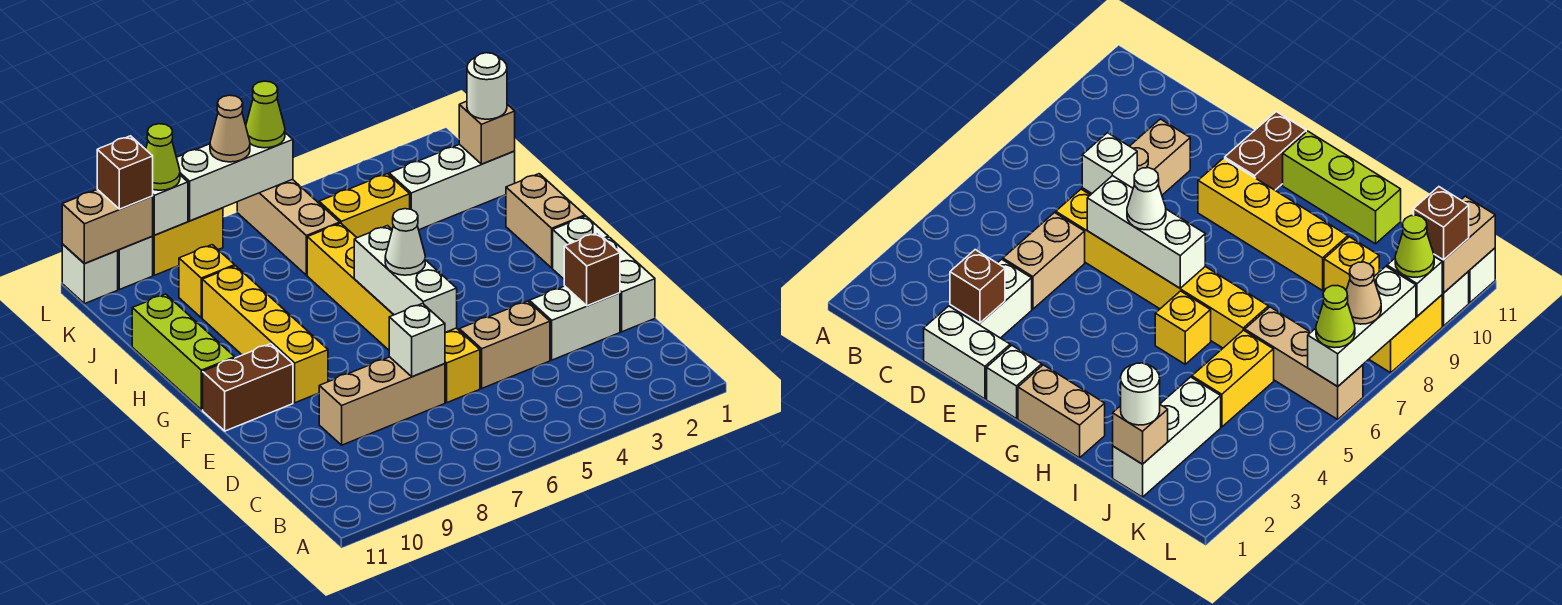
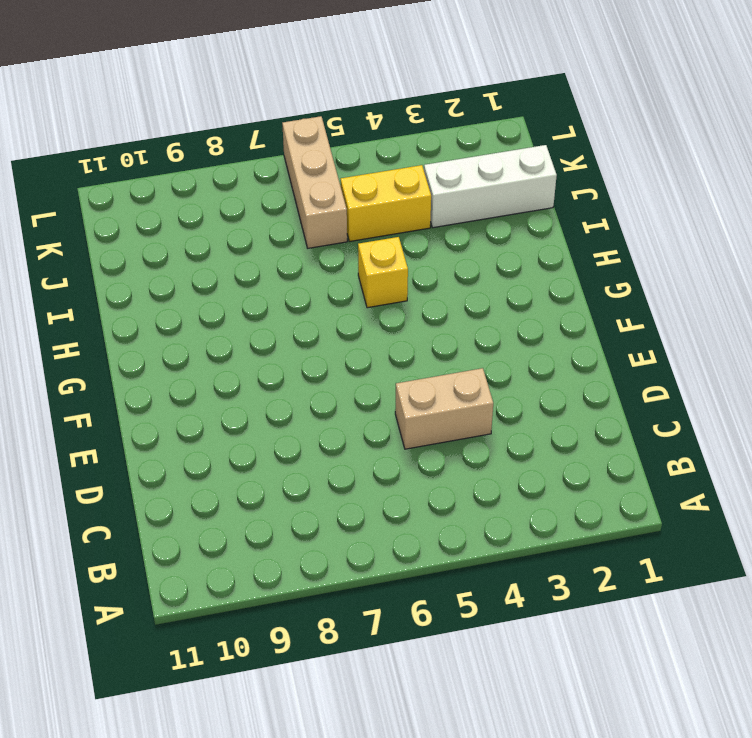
none -> white 1x2 brick [606,237,655,332]
none -> white 1x2 brick [529,286,620,360]
none -> yellow 1x6 brick [307,223,480,403]
none -> tan 1x3 brick [319,357,445,445]

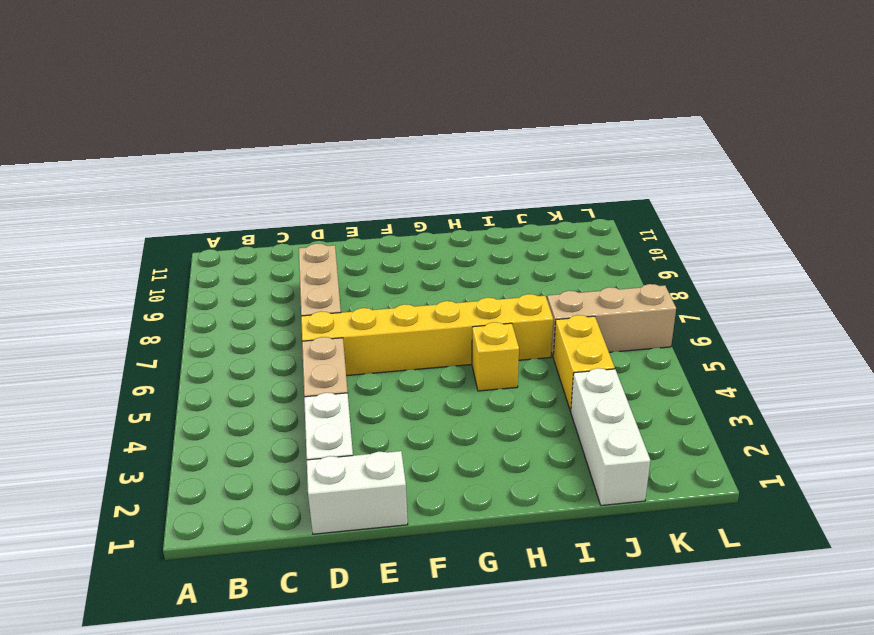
none -> white 1x1 brick [553,216,608,279]
none -> yellow 1x4 brick [202,266,328,403]
none -> brown 1x2 brick [203,344,293,431]
none -> tan 1x2 brick [506,174,585,268]

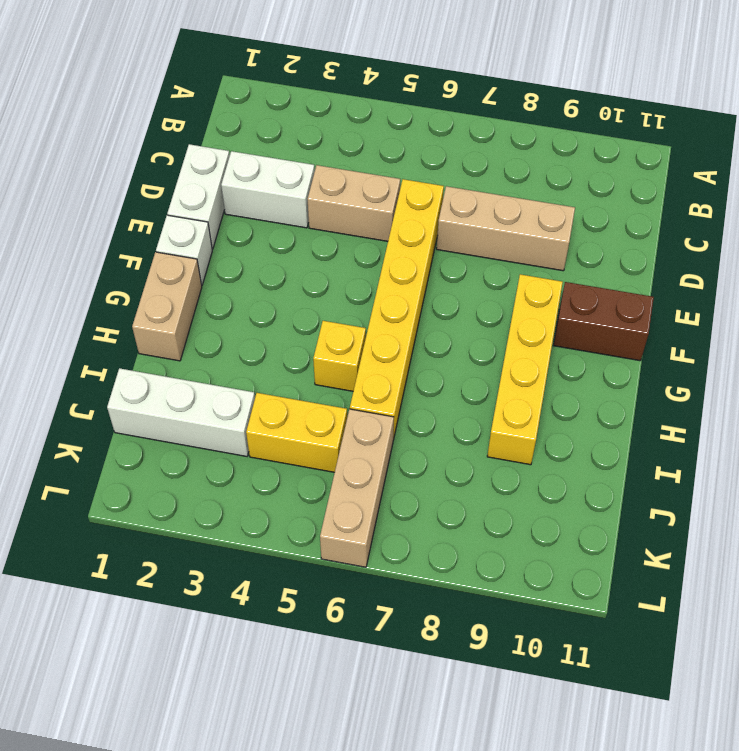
none -> lime 1x3 brick [132,294,235,410]
none -> yellow 1x1 brick [179,245,235,318]
none -> yellow 1x2 brick [153,208,223,275]
none -> white 1x1 brick [117,236,153,290]

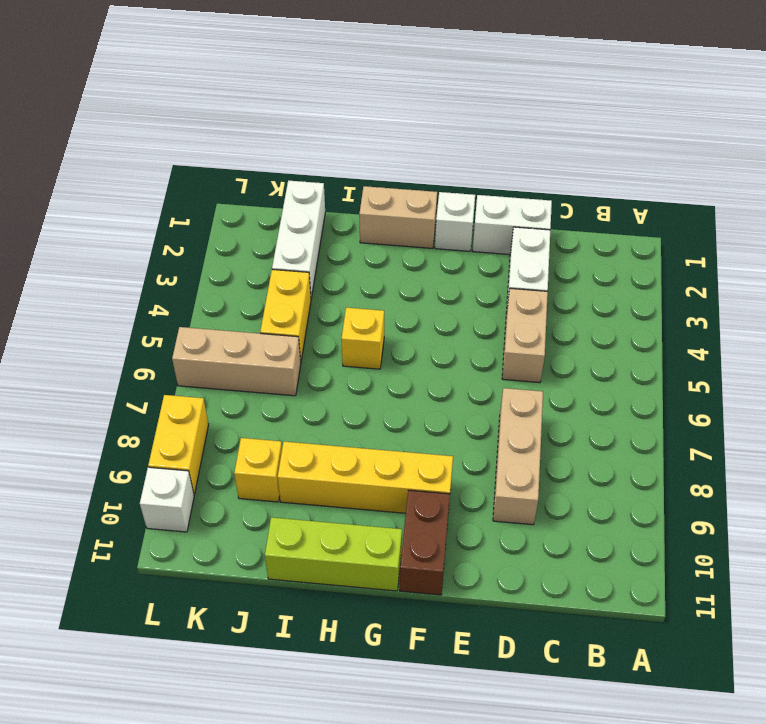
none -> yellow 1x6 brick [307,223,480,403]
none -> white 1x1 brick [62,244,118,304]
none -> brown 1x1 brick [564,233,620,306]
none -> white 1x1 brick [389,303,445,377]

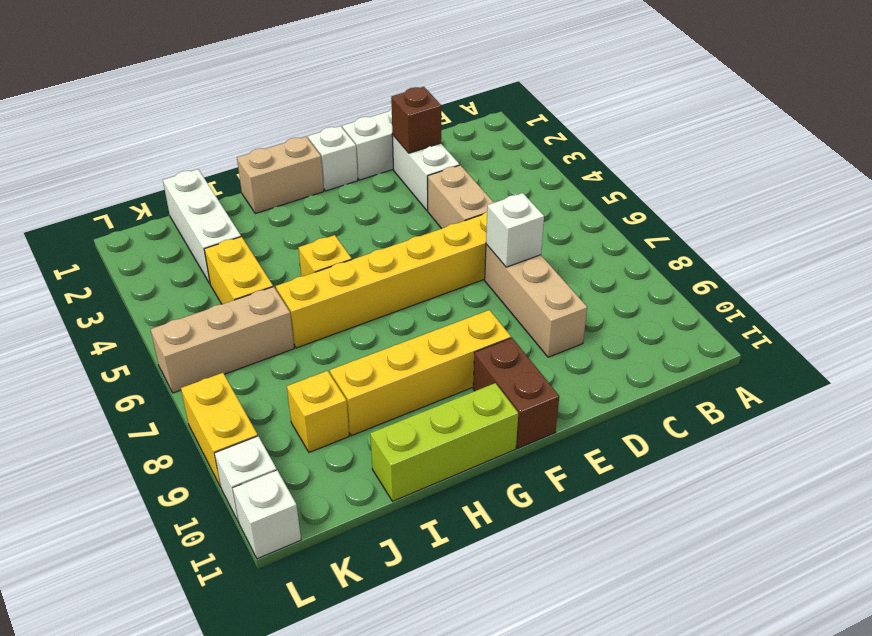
none -> white 1x3 brick [354,226,457,333]
none -> tan 1x1 brick [459,101,515,164]
none -> white 1x3 brick [177,133,293,221]
none -> white 1x1 brick [153,175,188,235]

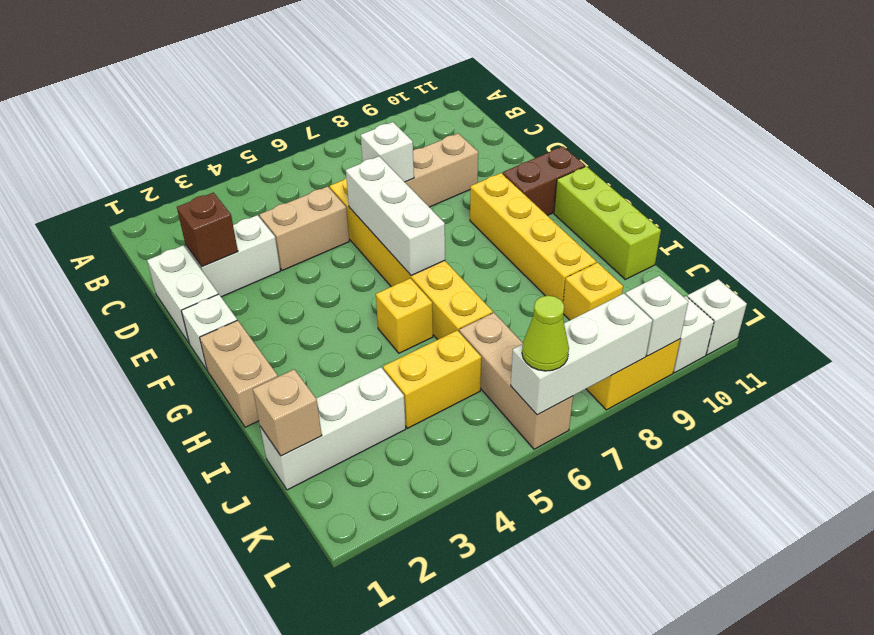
none -> tan 1x2 brick [62,189,153,264]
none -> white 1x1 cone [385,209,425,275]
none -> white 1x1 round brick [467,53,507,119]
none -> tan 1x1 cone [210,95,250,162]

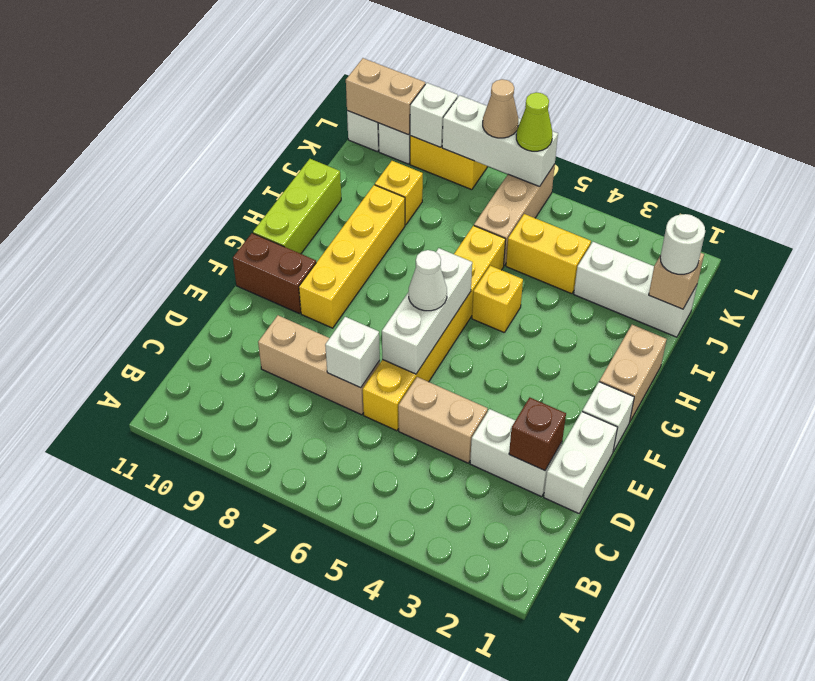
none -> lime 1x1 cone [146,124,180,190]
none -> brown 1x1 brick [97,136,153,209]

